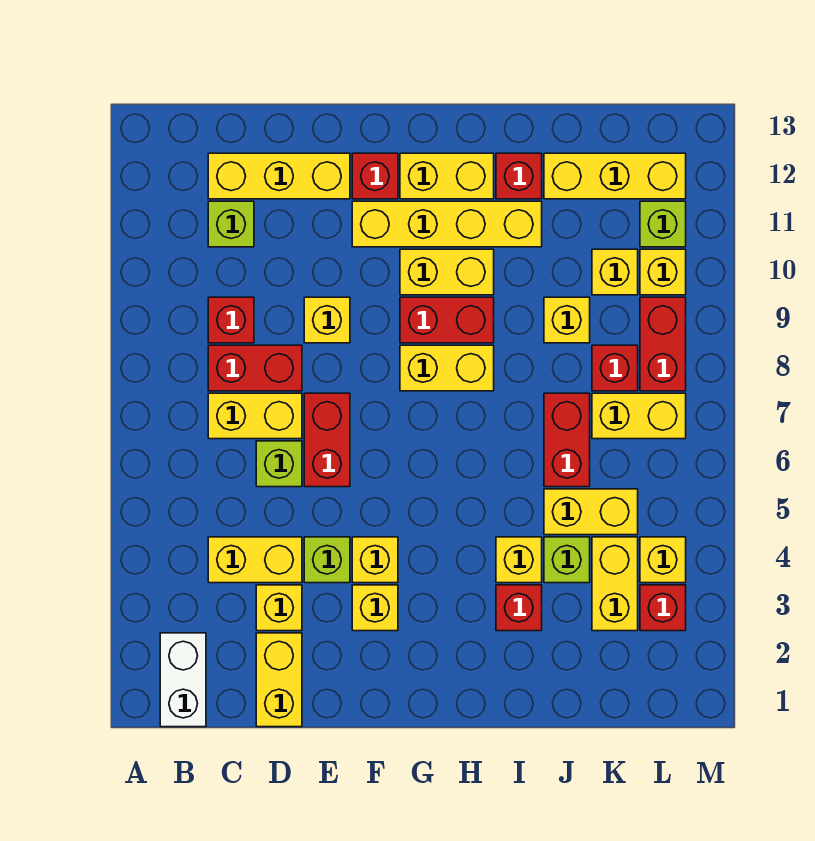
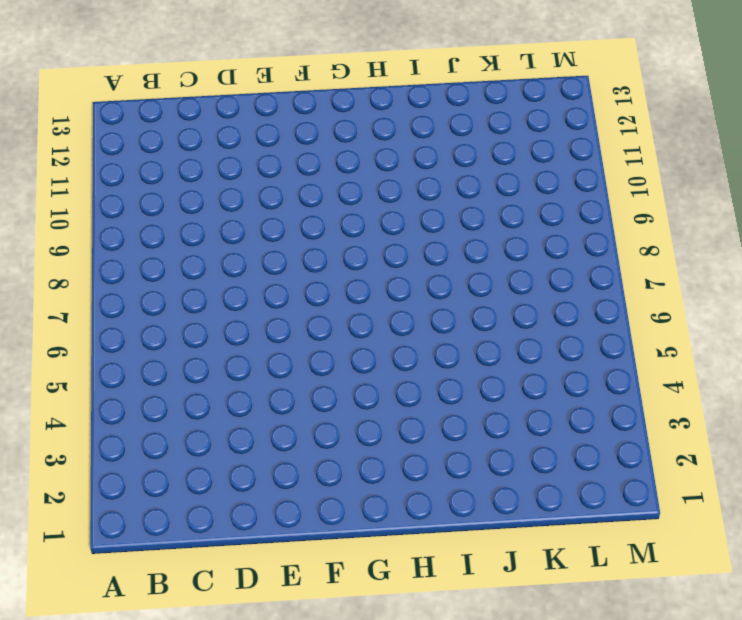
none -> white 1x2 brick [160,633,206,727]
none -> yellow 1x2 brick [208,537,302,583]
none -> yellow 1x2 brick [208,393,302,439]
none -> red 1x2 brick [208,345,302,391]

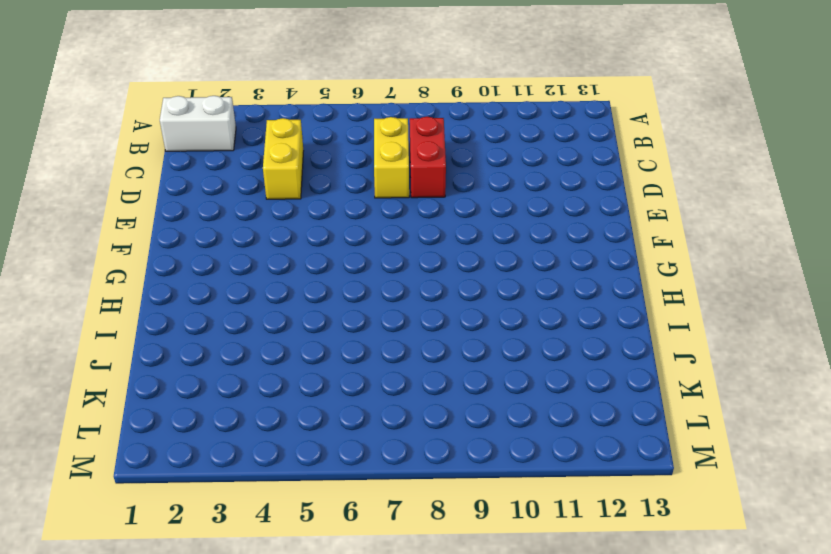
none -> red 1x1 brick [208,297,254,343]
none -> lime 1x1 brick [208,201,254,247]
none -> yellow 1x3 brick [208,153,350,199]
none -> yellow 1x2 brick [256,633,302,727]

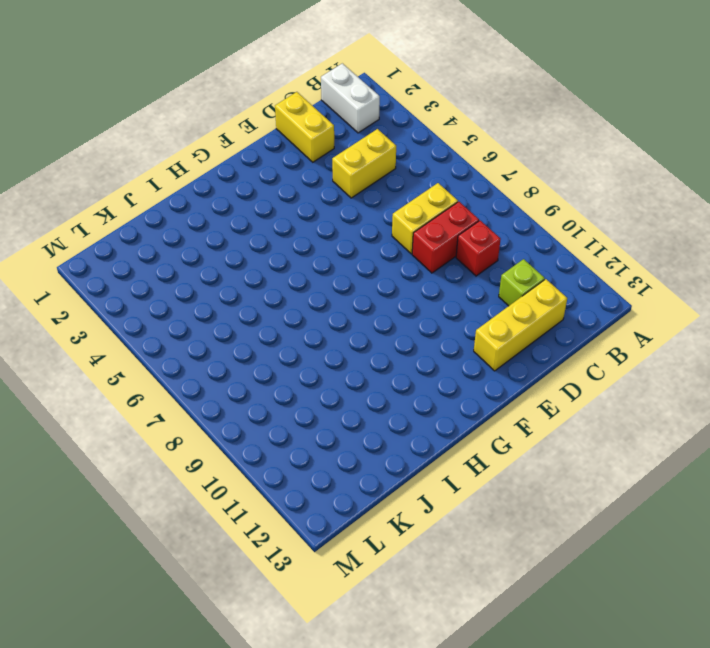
none -> yellow 1x1 brick [256,585,302,631]
none -> lime 1x1 brick [256,441,302,487]
none -> lime 1x1 brick [304,537,350,583]
none -> red 1x2 brick [304,393,350,487]

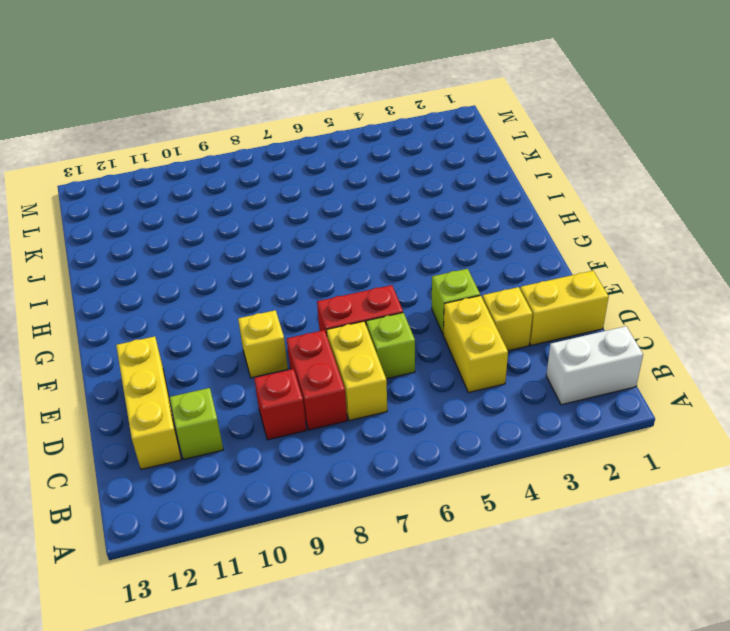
none -> yellow 1x1 brick [352,585,398,631]
none -> yellow 1x1 brick [352,537,398,583]
none -> yellow 1x4 brick [352,201,542,247]
none -> red 1x1 brick [352,153,398,199]

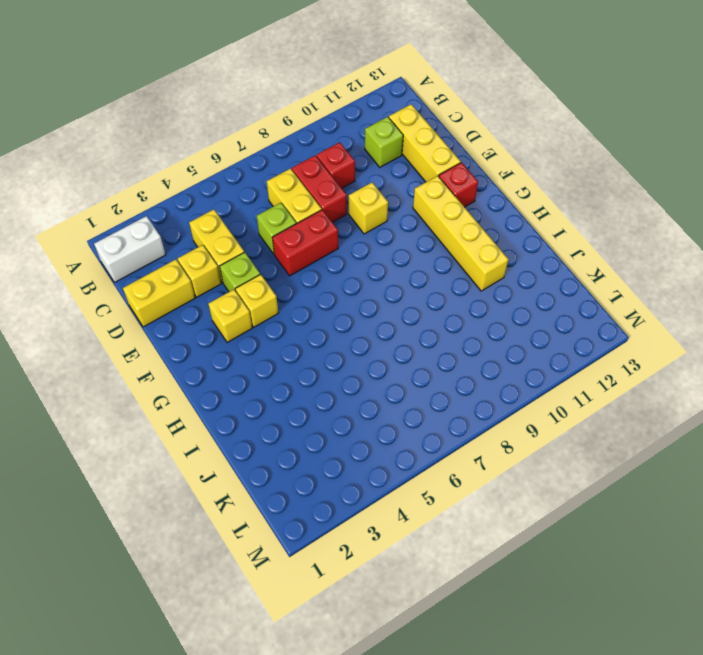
none -> yellow 1x2 brick [400,345,494,391]
none -> red 1x2 brick [400,297,494,343]
none -> yellow 1x2 brick [400,249,494,295]
none -> yellow 1x2 brick [400,153,494,199]

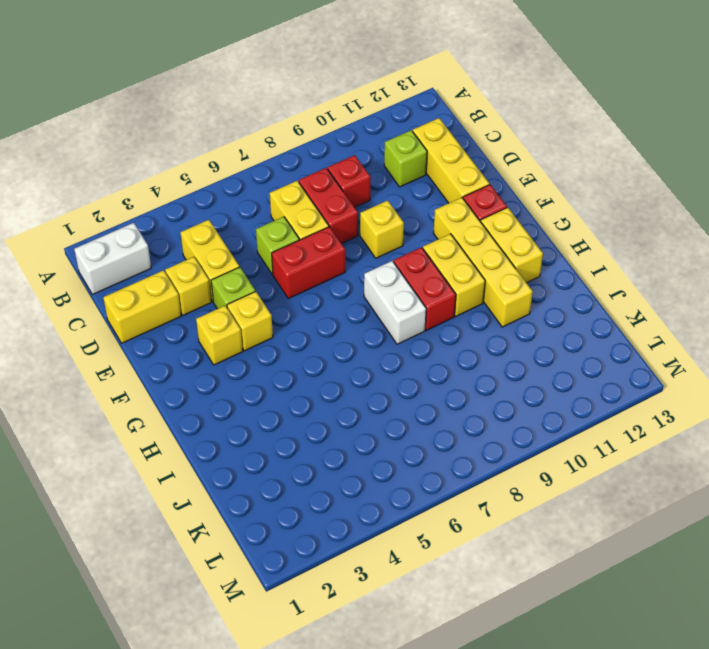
white 1x2 brick [364,261,426,344] -> yellow 1x2 brick [400,345,494,391]
none -> red 1x1 brick [496,585,542,631]
none -> yellow 1x1 brick [496,537,542,583]
none -> red 1x1 brick [496,153,542,199]
none -> lime 1x1 brick [544,537,590,583]

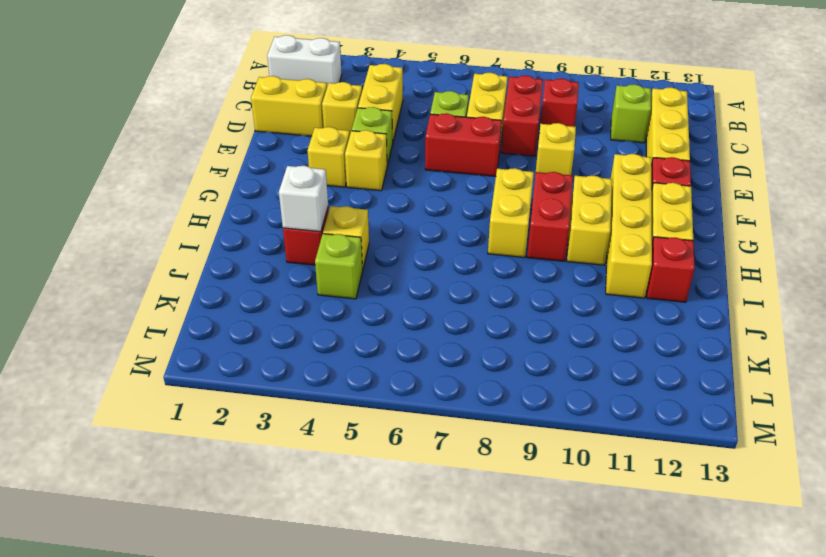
white 1x1 brick [279,166,328,232] -> none
none -> yellow 1x2 brick [544,489,638,535]
none -> red 1x2 brick [544,393,590,487]
none -> yellow 1x1 brick [544,297,590,343]
none -> yellow 1x3 brick [544,153,686,199]

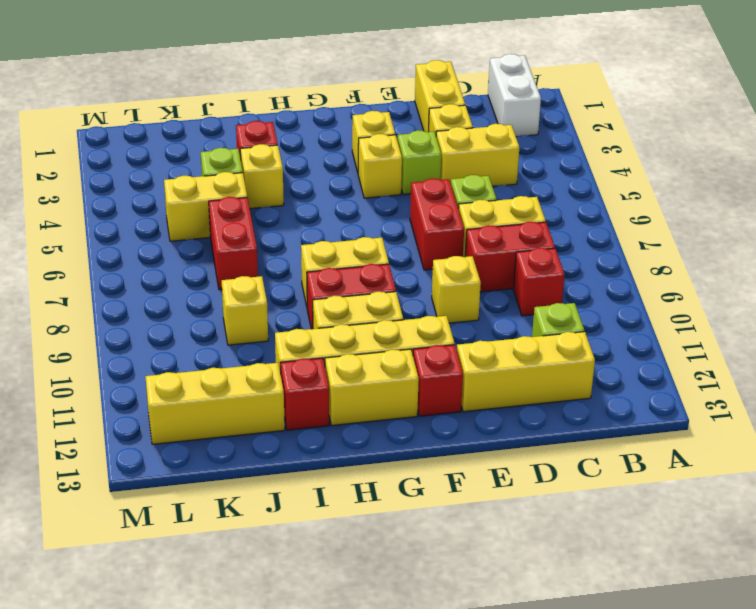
none -> yellow 1x2 brick [592,537,638,631]
none -> yellow 1x2 brick [592,393,686,439]
none -> red 1x1 brick [592,345,638,391]
none -> yellow 1x1 brick [592,249,638,295]

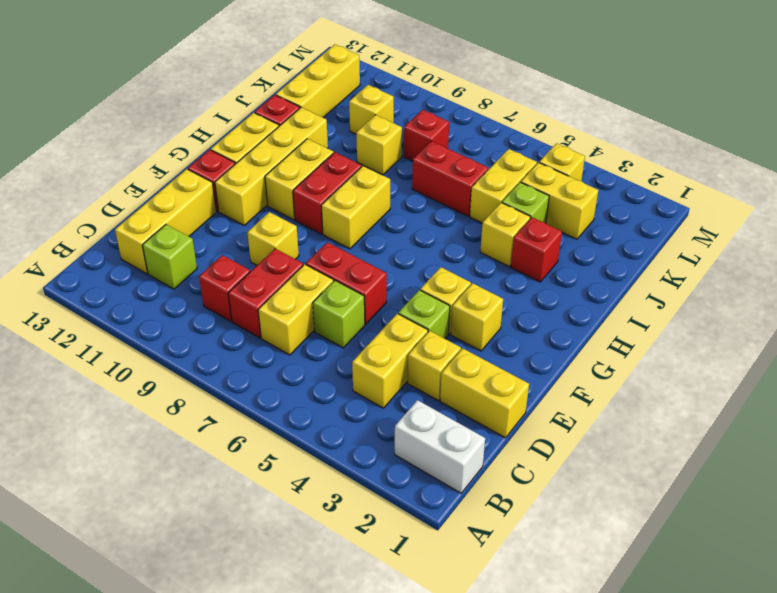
none -> yellow 1x2 brick [592,393,686,439]
none -> red 1x1 brick [640,585,686,631]
none -> red 1x2 brick [640,297,686,391]
none -> yellow 1x1 brick [640,249,686,295]

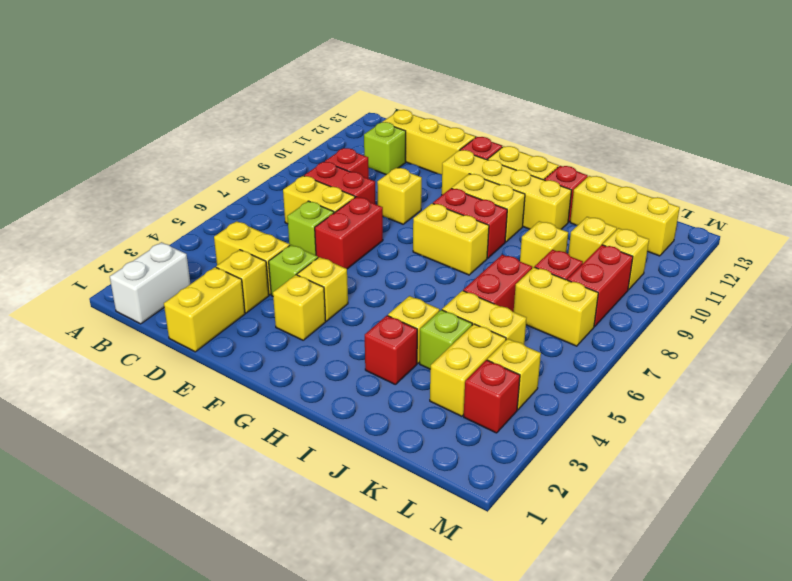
none -> lime 1x1 brick [640,201,686,247]

